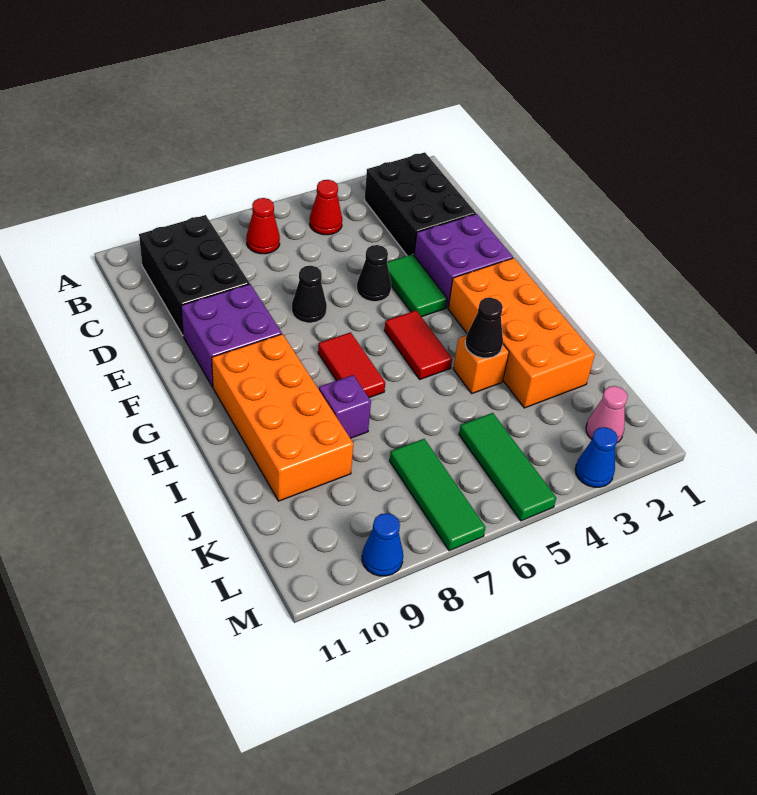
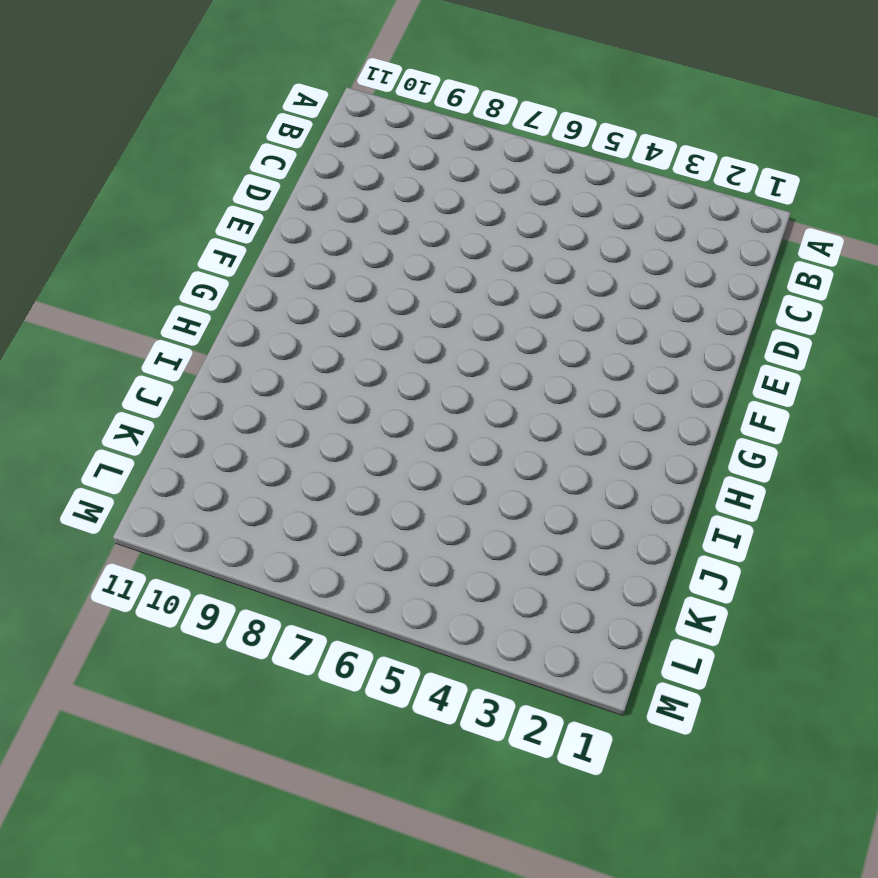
none -> black 2x3 brick [365,152,476,256]
none -> red 1x1 cone [310,180,342,235]
none -> red 1x1 cone [246,198,280,254]

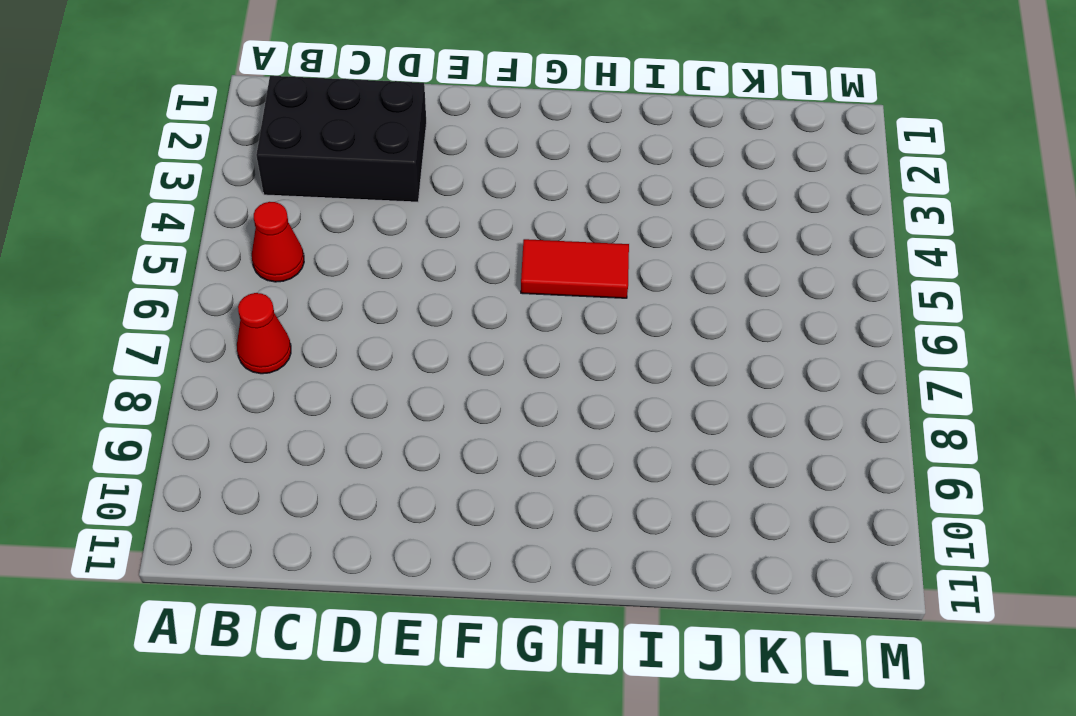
none -> black 2x3 brick [139,215,250,335]
none -> purple 2x2 brick [414,214,513,308]
none -> green 1x2 tile [387,254,447,317]

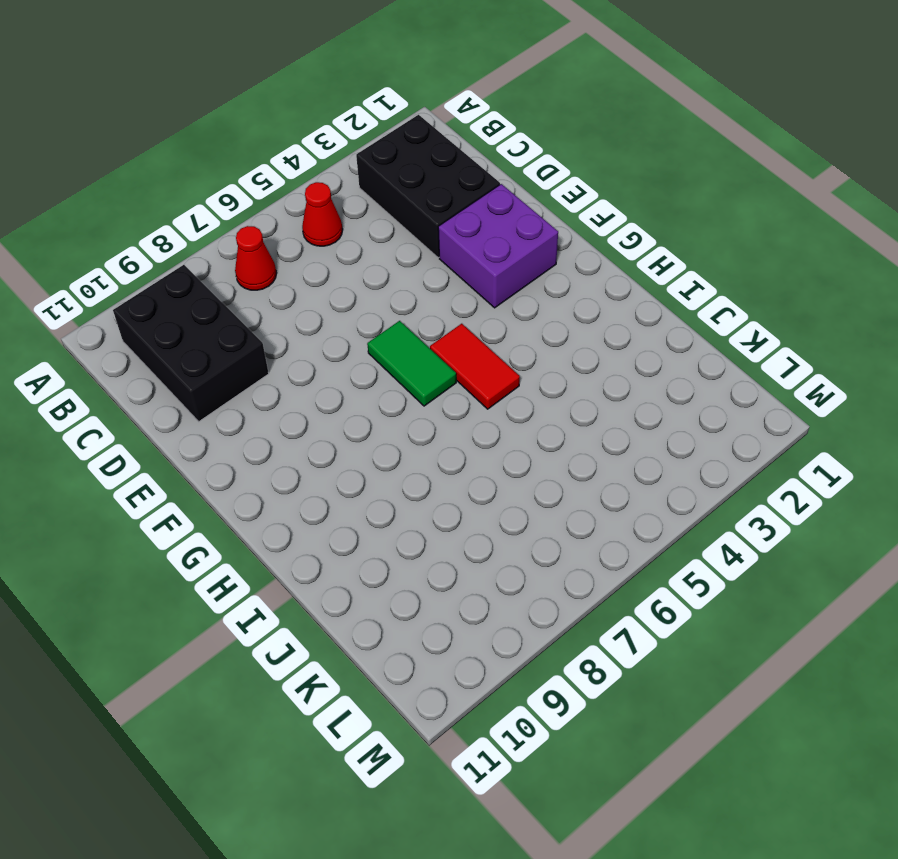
green 1x2 tile [367,321,456,406] -> green 1x2 tile moved to [387,254,447,317]
none -> black 1x1 cone [357,245,391,302]
none -> black 1x1 cone [292,266,327,323]
none -> purple 2x2 brick [181,284,282,387]

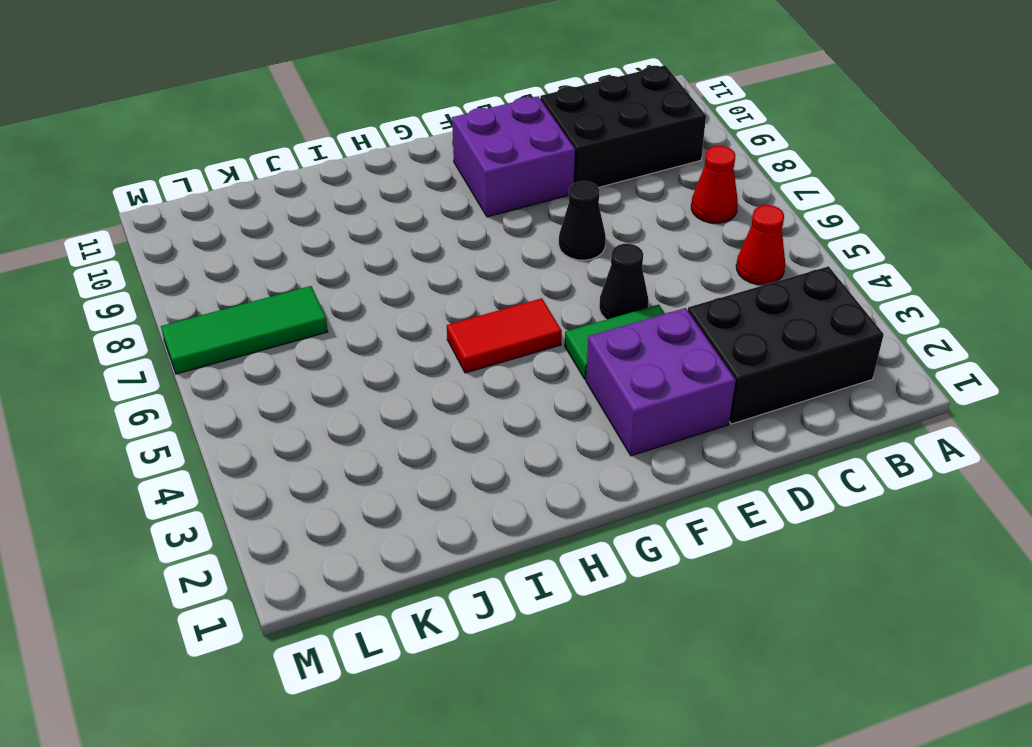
none -> orange 2x4 brick [448,258,595,408]
none -> red 1x2 tile [318,332,385,398]
none -> orange 2x4 brick [212,334,353,501]

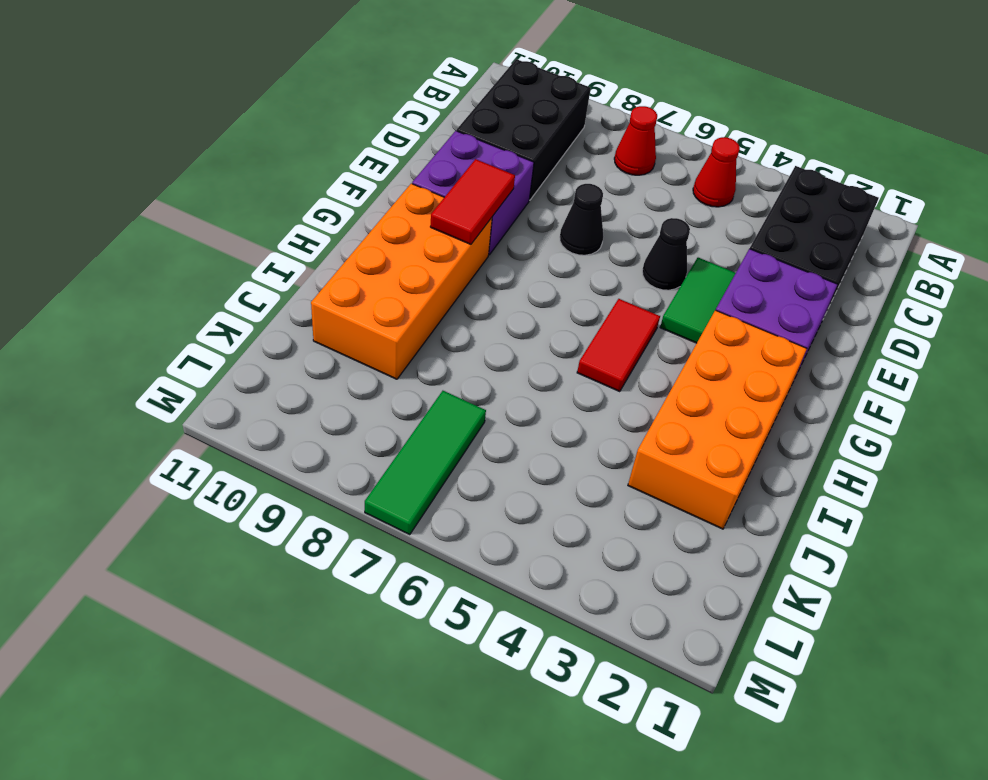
red 1x2 tile [430,159,515,244] -> red 1x2 tile moved to [318,332,385,398]
none -> orange 1x1 brick [453,336,509,393]
none -> purple 1x1 brick [319,375,371,438]
none -> green 1x3 tile [459,413,556,521]

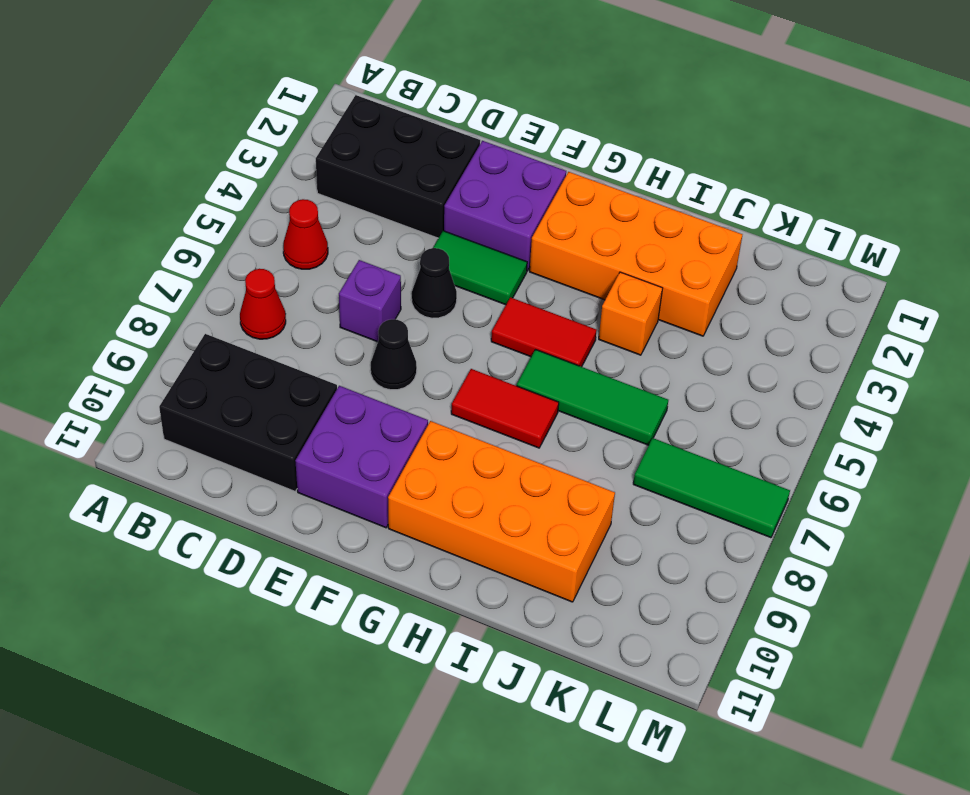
purple 1x1 brick [339,260,401,342] -> purple 1x1 brick moved to [319,375,371,438]
green 1x3 tile [517,350,668,445] -> green 1x3 tile moved to [459,413,556,521]
none -> pink 1x1 cone [586,386,628,443]
none -> blue 1x1 cone [575,427,618,487]
none -> blue 1x1 cone [362,513,403,576]

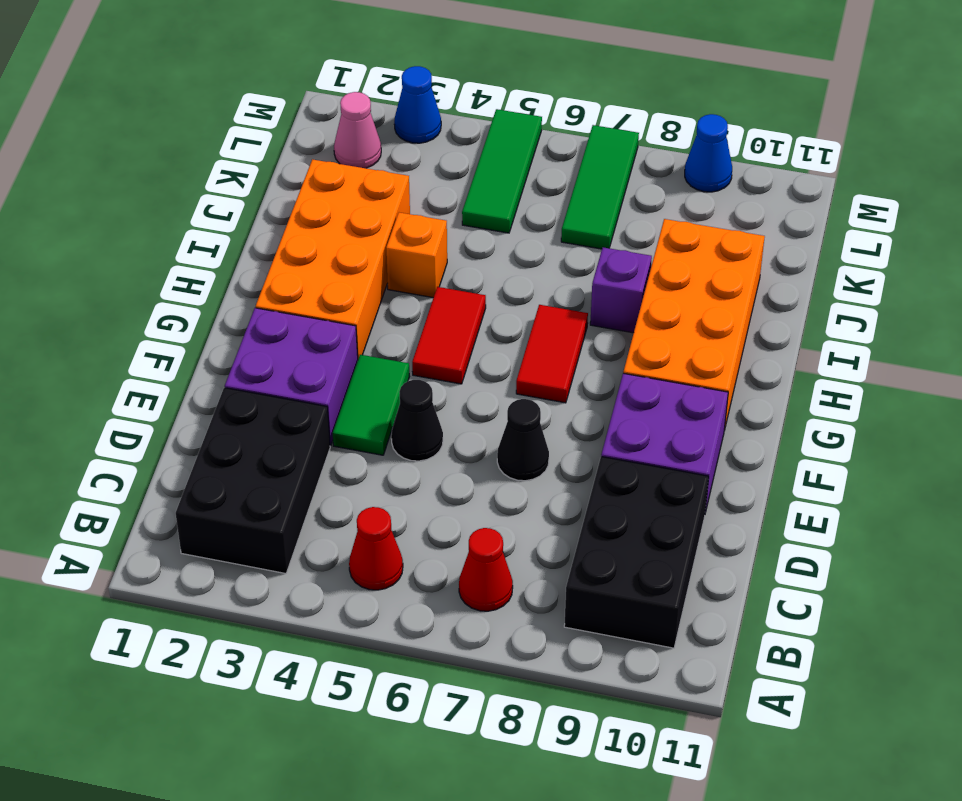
none -> black 1x1 cone [465,298,503,358]

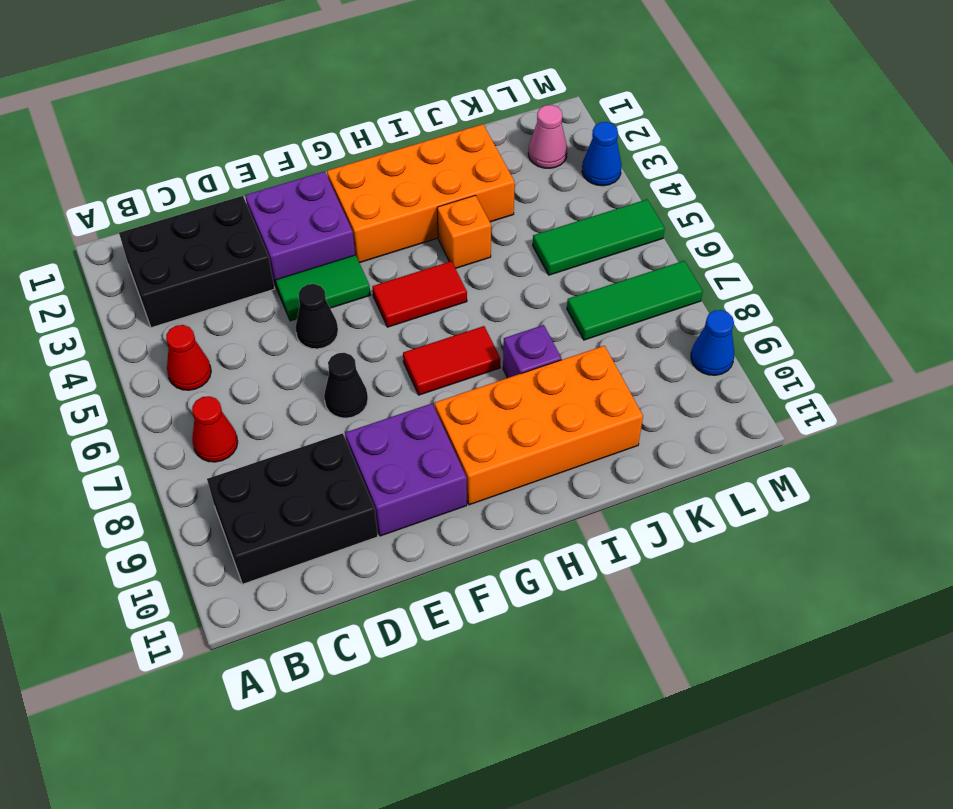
none -> black 1x1 cone [465,298,503,358]

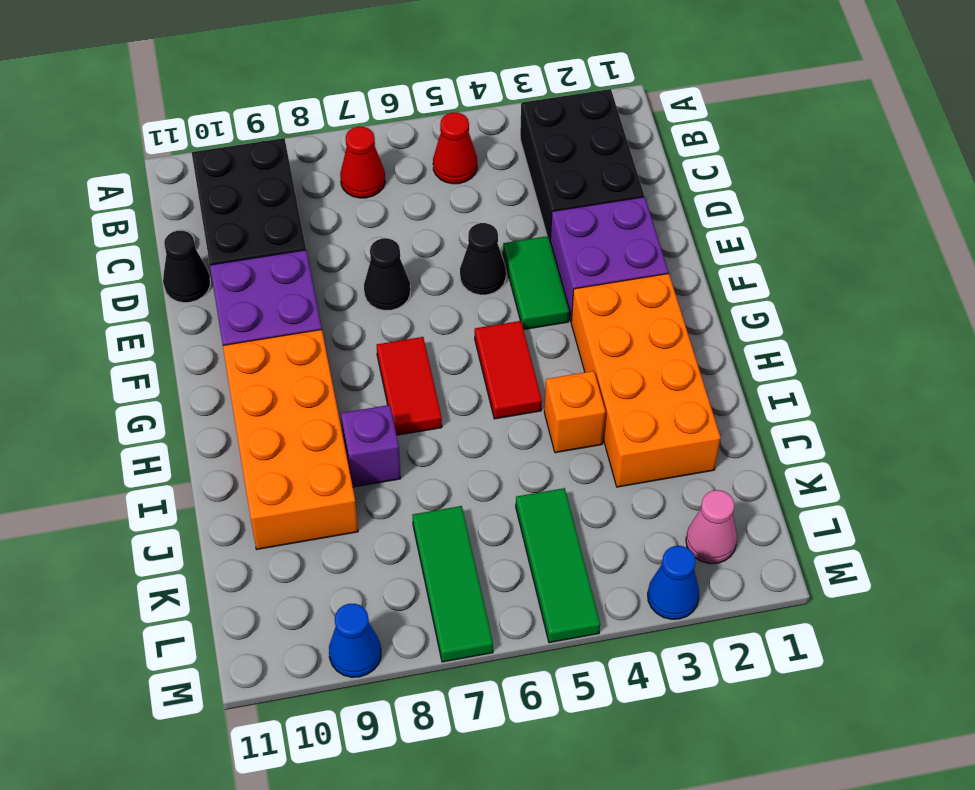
black 1x1 cone [163,231,210,303] -> black 1x1 cone moved to [465,298,503,358]

